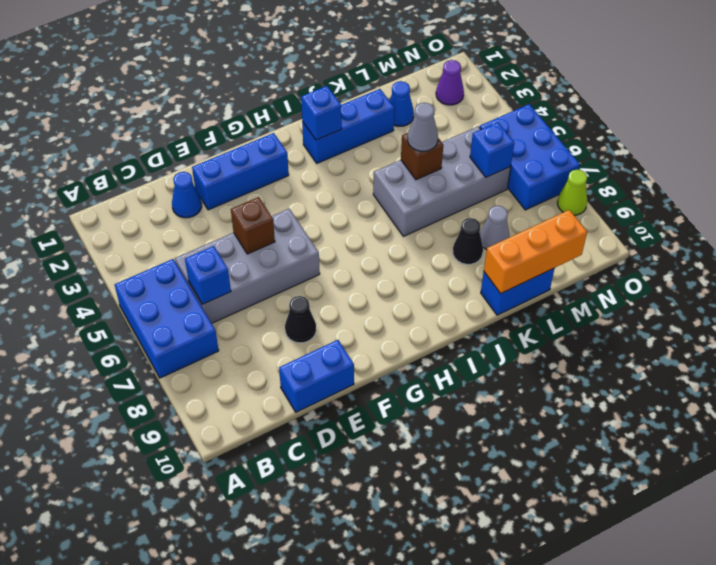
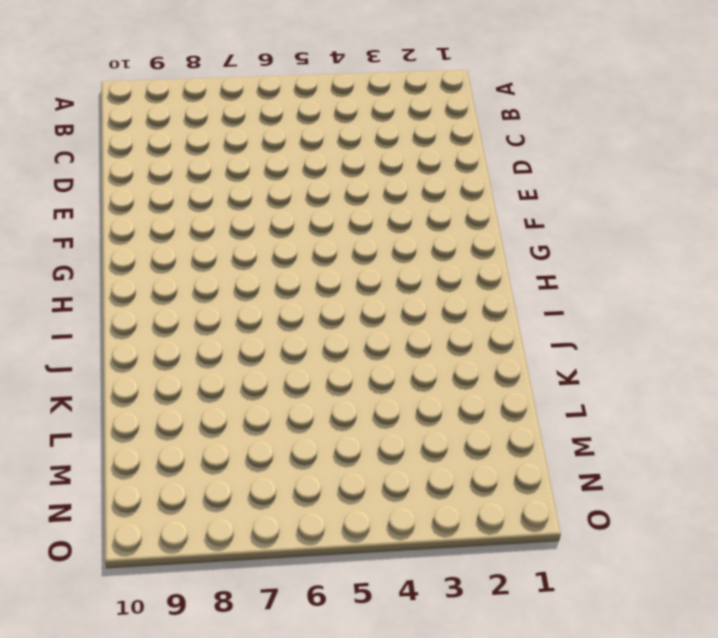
none -> blue 2x3 brick [115,259,219,378]
none -> grey 2x4 brick [175,209,320,323]
none -> blue 1x1 cone [172,172,202,218]

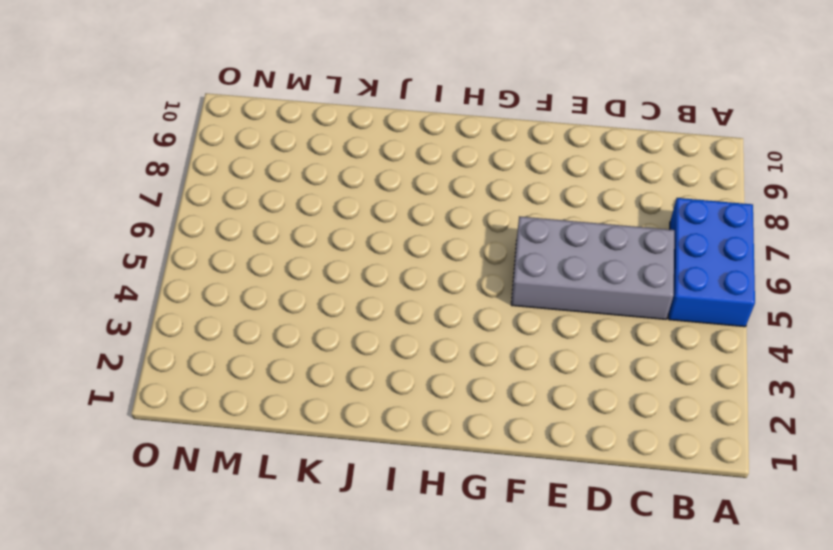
none -> blue 1x1 cone [172,172,202,218]
none -> blue 1x2 brick [279,340,354,412]
none -> blue 1x3 brick [192,133,289,210]

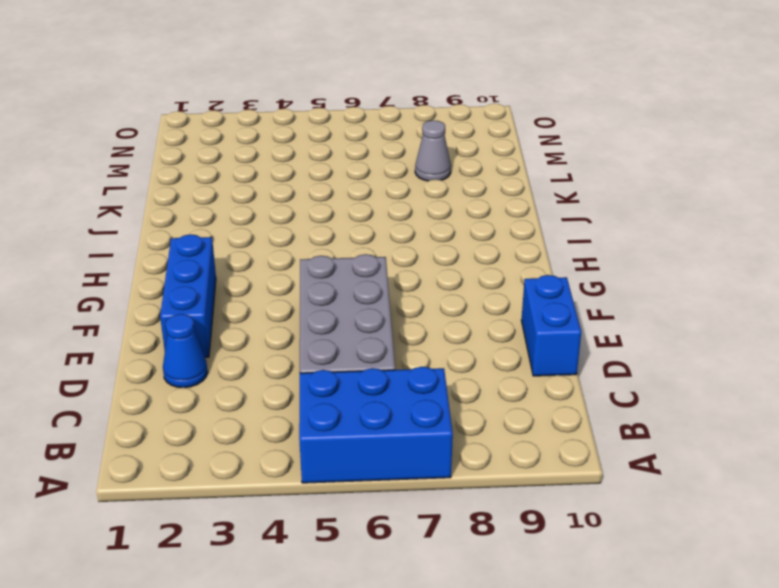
none -> black 1x1 cone [285,296,316,343]
none -> blue 1x3 brick [302,89,394,163]
none -> grey 2x4 brick [373,126,511,236]

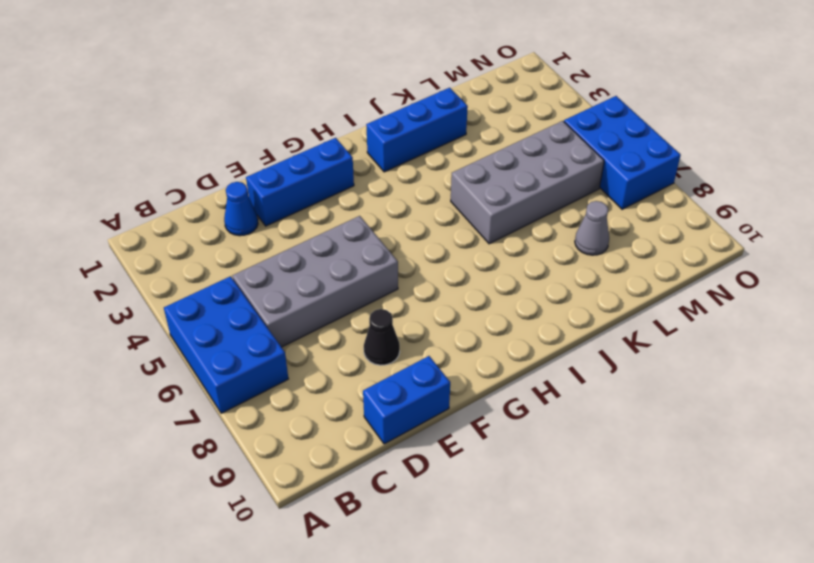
none -> black 1x1 cone [453,218,483,264]
none -> blue 1x2 brick [481,268,555,315]
none -> blue 1x1 cone [390,81,414,126]

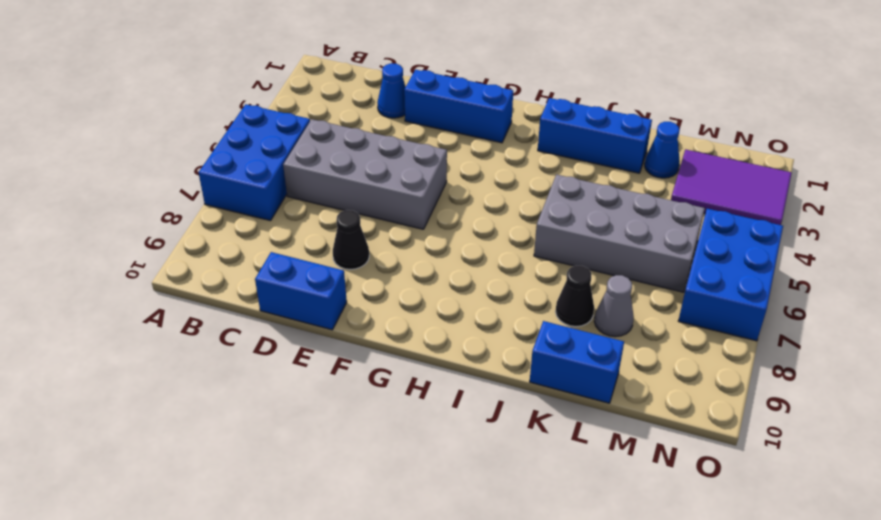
purple 2x3 tile [671,150,792,225] -> purple 1x1 cone [436,60,464,105]
none -> lime 1x1 cone [557,170,588,215]
none -> blue 1x1 brick [185,246,231,304]
none -> brown 1x1 brick [231,197,275,254]

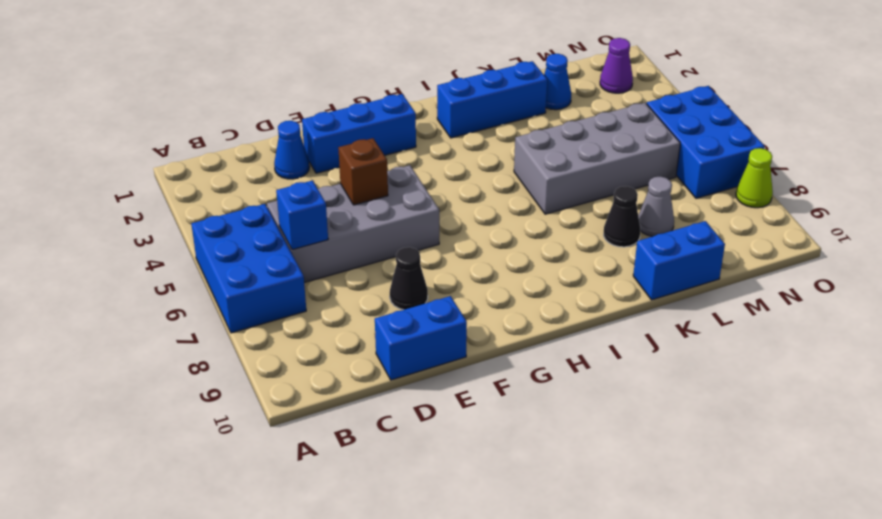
none -> blue 1x1 brick [301,86,342,140]
none -> brown 1x1 brick [401,133,443,180]
none -> orange 1x3 brick [484,210,587,293]

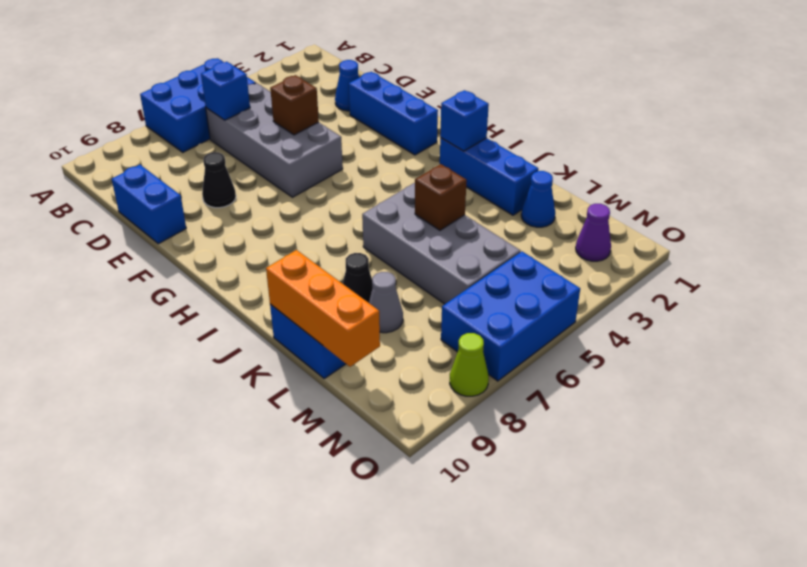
none -> blue 1x1 brick [470,122,514,177]
none -> grey 1x1 cone [408,103,438,151]

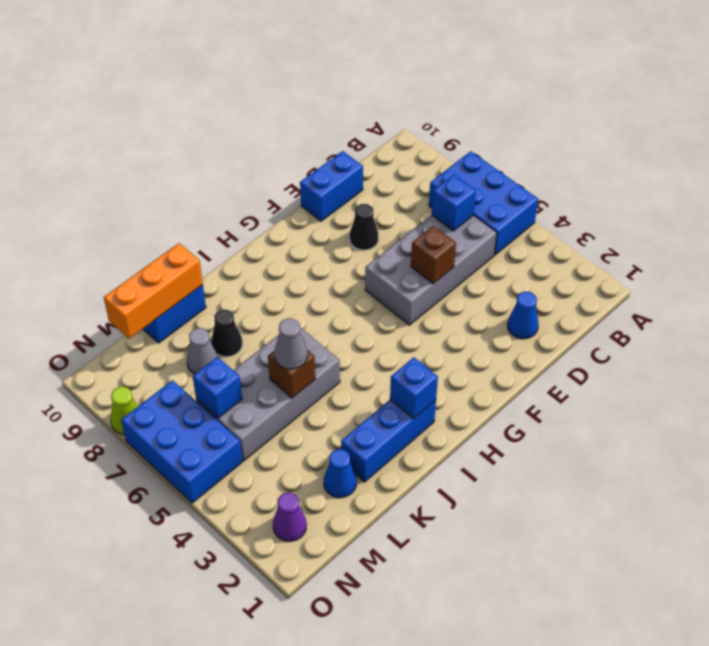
none -> blue 1x3 brick [192,133,289,210]

